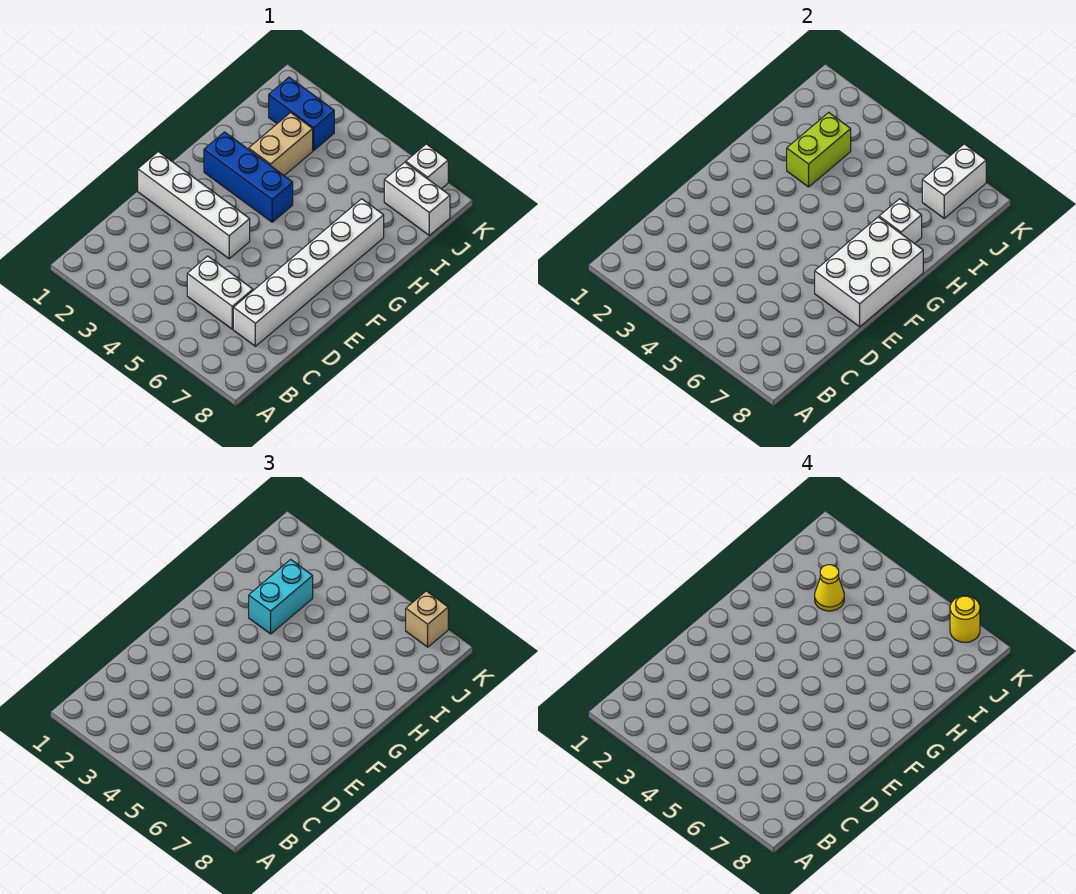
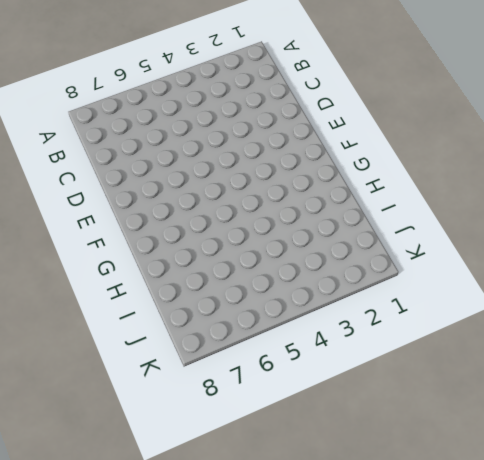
none -> white 1x2 brick [187,256,253,329]
none -> white 1x6 brick [233,199,384,346]
none -> white 1x4 brick [138,152,250,259]

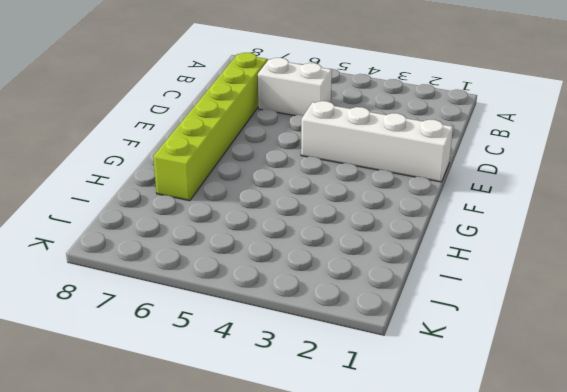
lime 1x6 brick [153,53,267,201] -> white 1x6 brick [233,199,384,346]
none -> blue 1x3 brick [204,132,293,222]
none -> tan 1x2 brick [249,113,313,176]
none -> blue 1x2 brick [269,77,334,150]

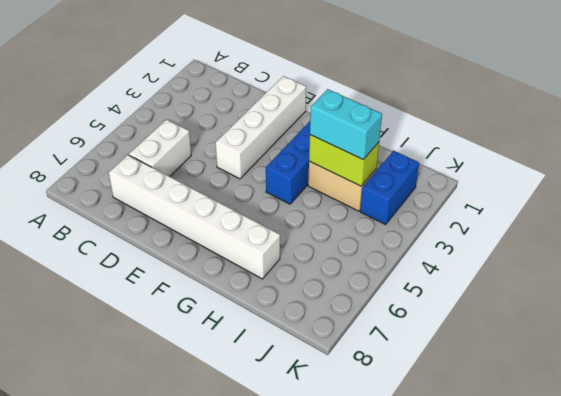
none -> white 1x2 brick [384,162,450,235]
none -> white 1x1 brick [406,144,448,189]
none -> white 2x3 brick [815,217,923,327]

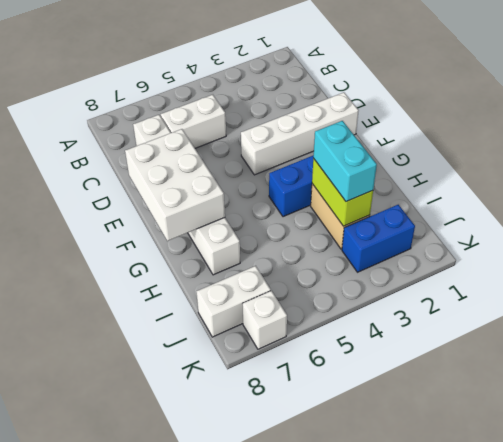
none -> white 1x1 brick [879,199,922,244]
none -> white 1x2 brick [922,144,986,218]
none -> tan 1x1 brick [406,591,448,647]

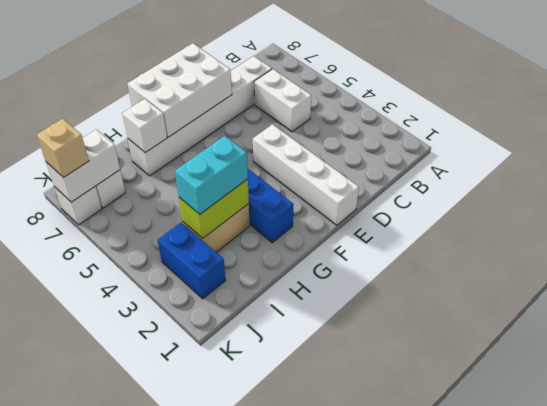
none -> yellow 1x1 cone [815,565,844,611]
none -> yellow 1x1 round brick [950,596,980,642]

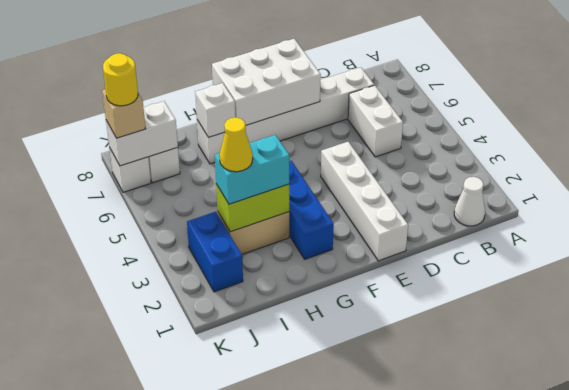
white 1x1 cone [454,177,485,226] -> none

